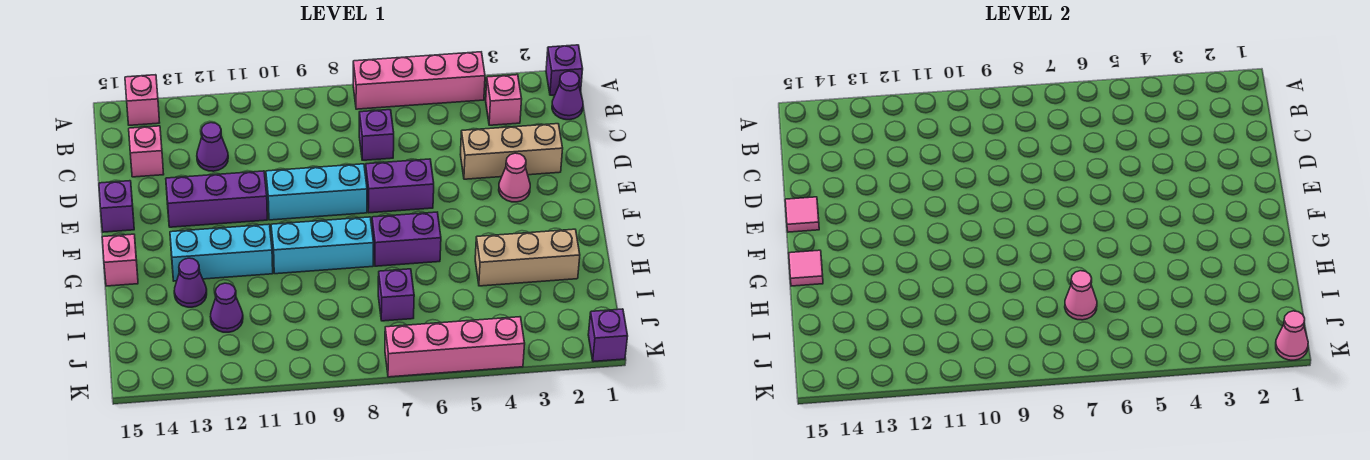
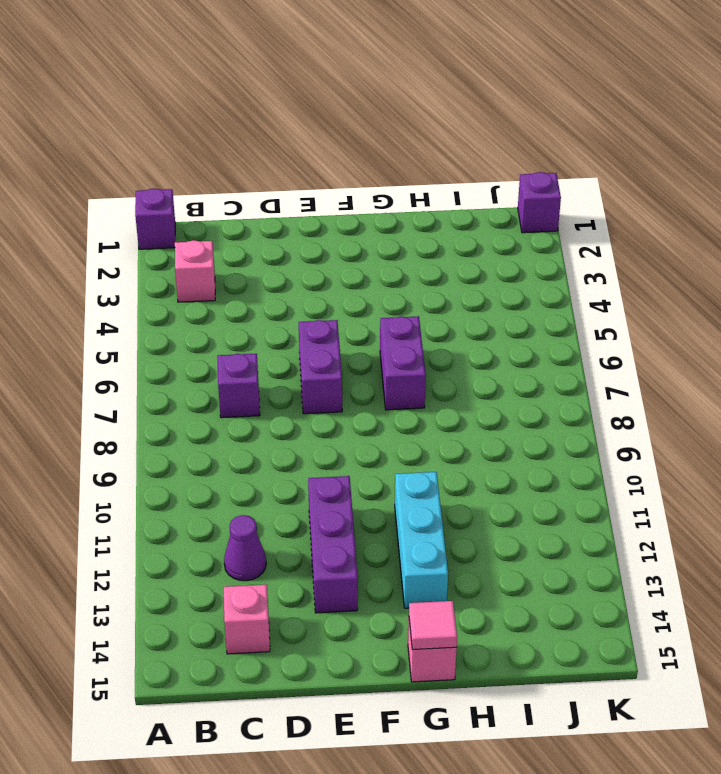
none -> pink 1x4 brick [353,52,485,109]
none -> pink 1x1 brick [125,75,160,125]
none -> purple 1x1 cone [552,71,583,120]

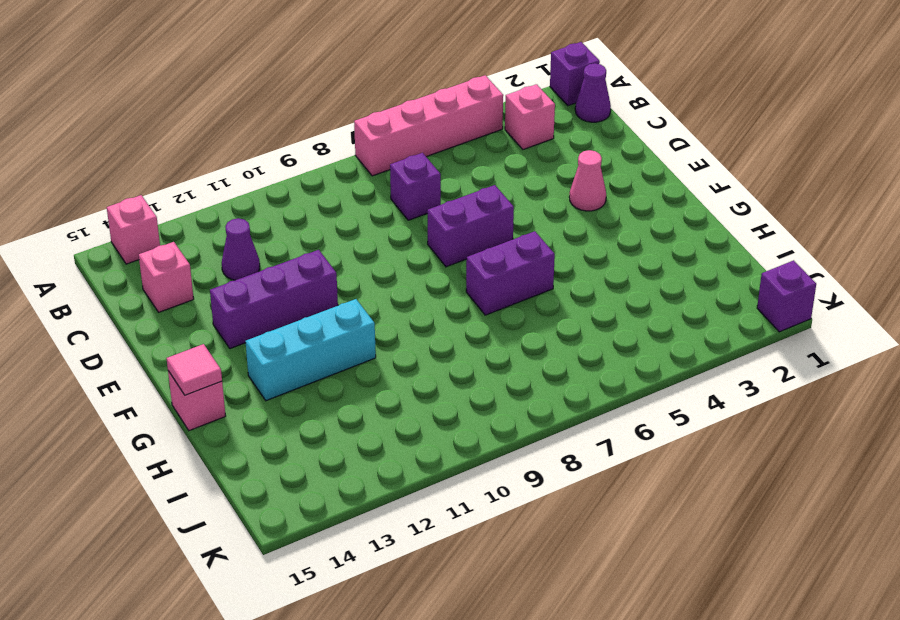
none -> tan 1x3 brick [460,124,563,179]
none -> cyan 1x3 brick [266,164,367,220]
none -> purple 1x1 brick [99,181,134,232]

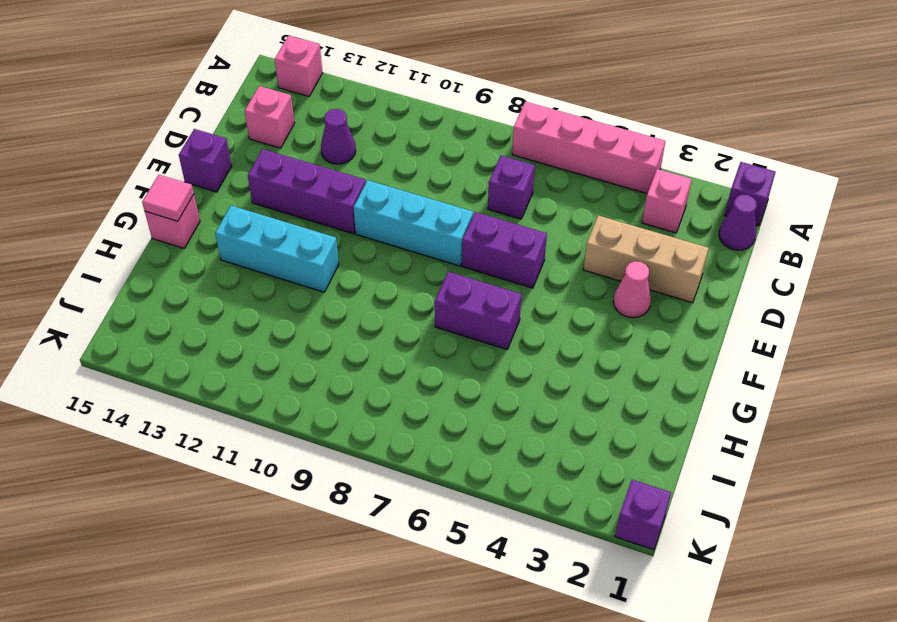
none -> cyan 1x3 brick [271,217,374,274]
none -> tan 1x3 brick [475,229,580,286]
none -> purple 1x1 cone [174,258,207,307]

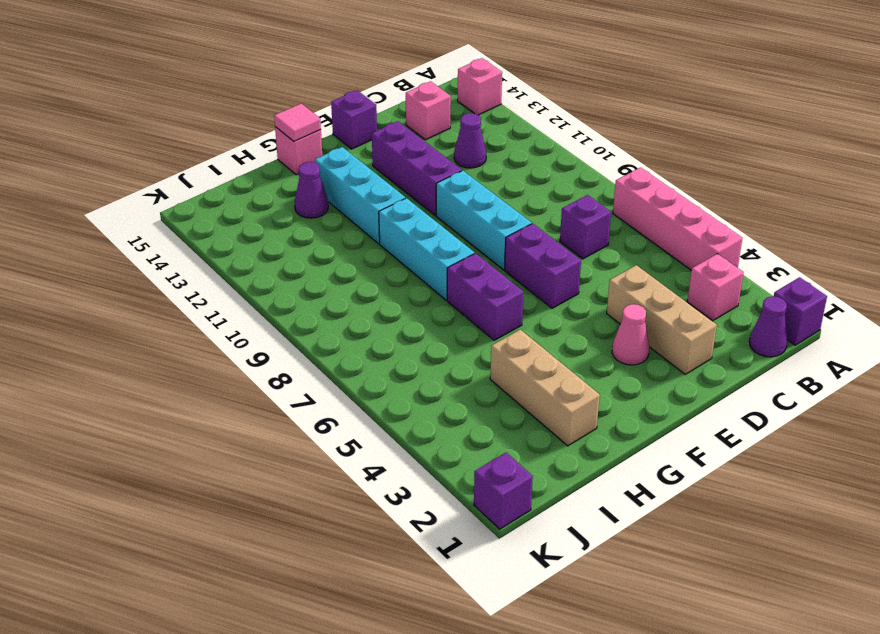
none -> purple 1x1 brick [378,269,414,321]
none -> purple 1x1 cone [210,283,243,332]
none -> pink 1x4 brick [385,317,525,377]

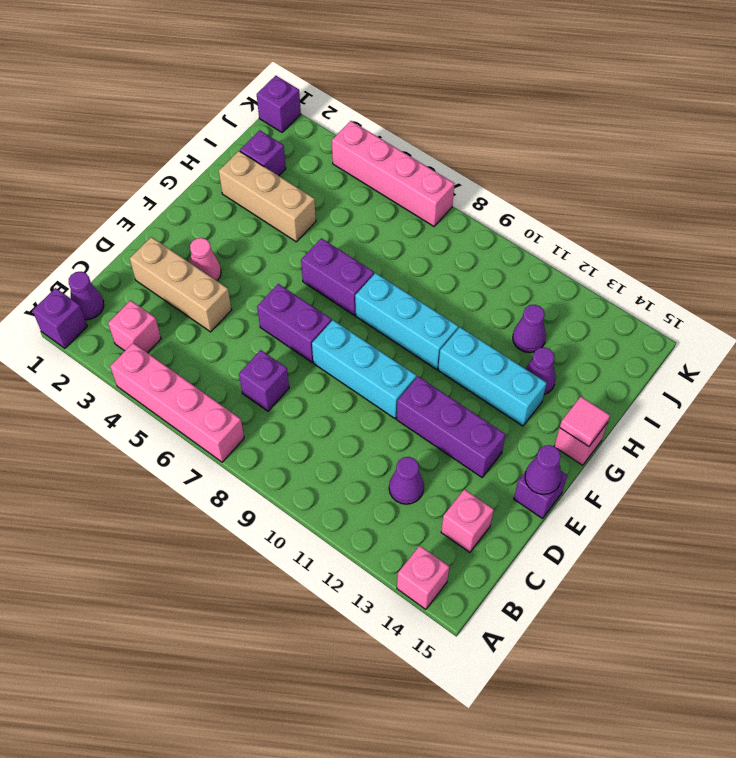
purple 1x1 cone [525,445,562,494] -> pink 1x1 tile [785,197,819,232]
purple 1x1 brick [240,130,286,176] -> purple 1x1 brick moved to [378,269,414,321]
none -> pink 1x1 cone [1065,271,1097,320]
none -> pink 1x1 cone [1276,311,1308,360]

